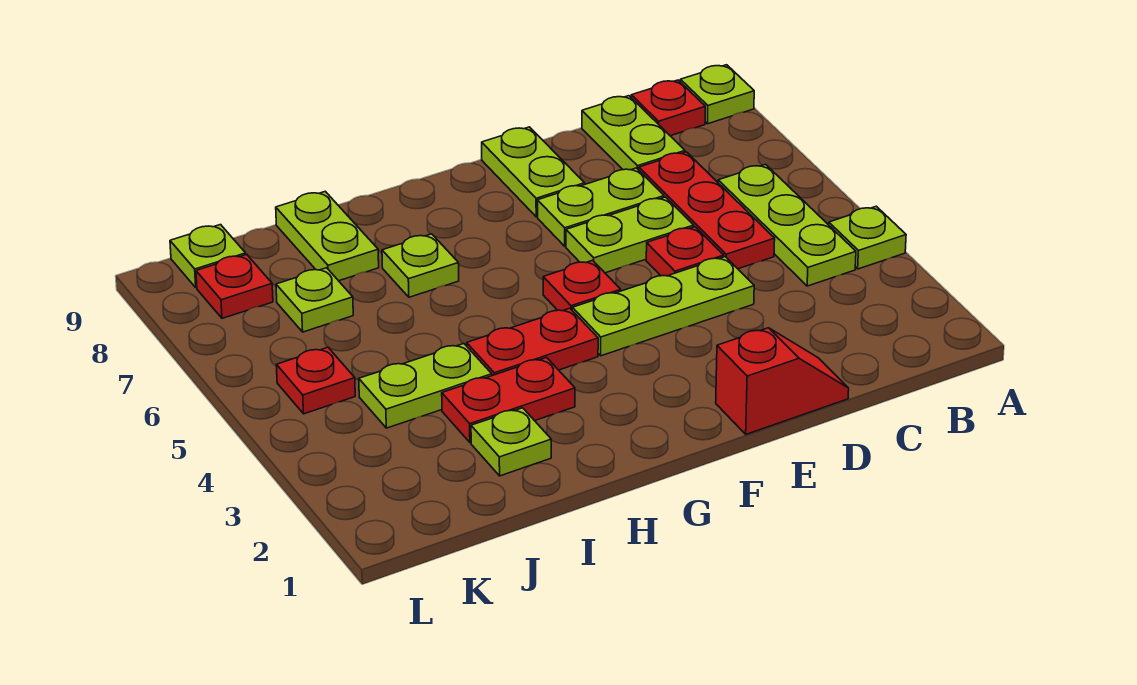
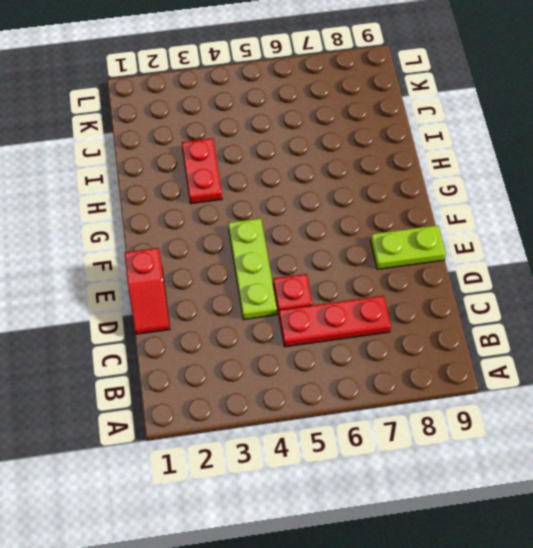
none -> lime 1x1 plate [829,206,906,269]
none -> lime 1x1 plate [680,65,754,124]
none -> lime 1x3 plate [718,165,856,286]

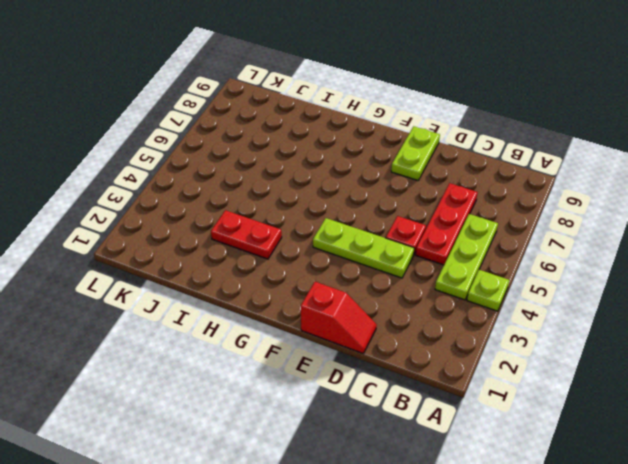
none -> lime 1x1 plate [680,65,754,124]
none -> red 1x1 plate [631,80,705,136]
none -> lime 1x2 plate [582,96,685,170]

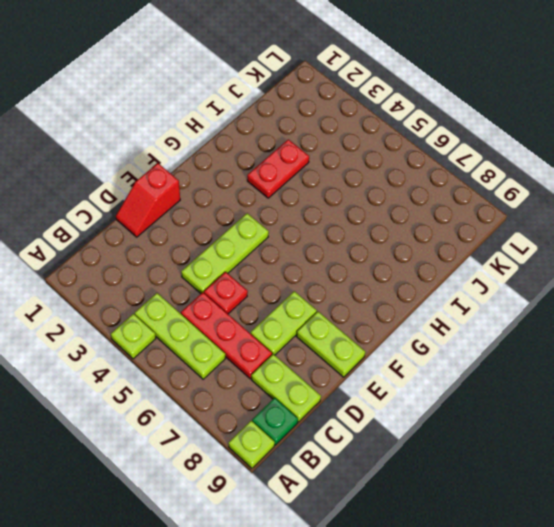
green 1x1 plate [252,398,298,445] -> red 1x1 plate [631,80,705,136]
none -> lime 1x2 plate [566,197,694,273]
none -> red 1x1 plate [543,260,621,311]
none -> red 1x2 plate [467,308,598,376]

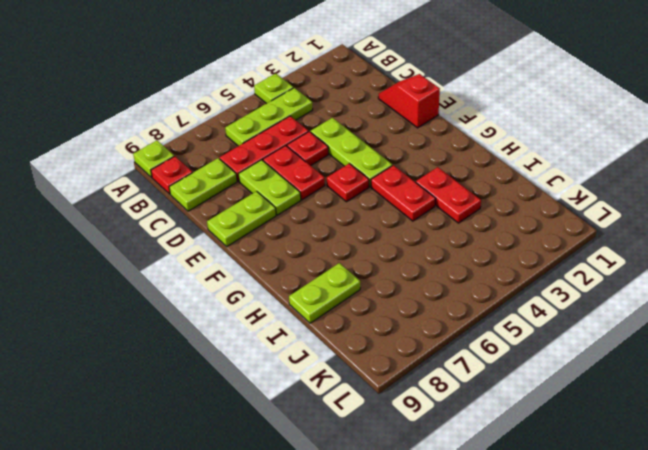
red 1x2 plate [263,146,325,200] -> lime 1x2 plate [566,197,694,273]
none -> lime 1x1 plate [382,234,459,297]
none -> lime 1x1 plate [471,408,551,476]
none -> lime 1x2 plate [359,343,492,428]

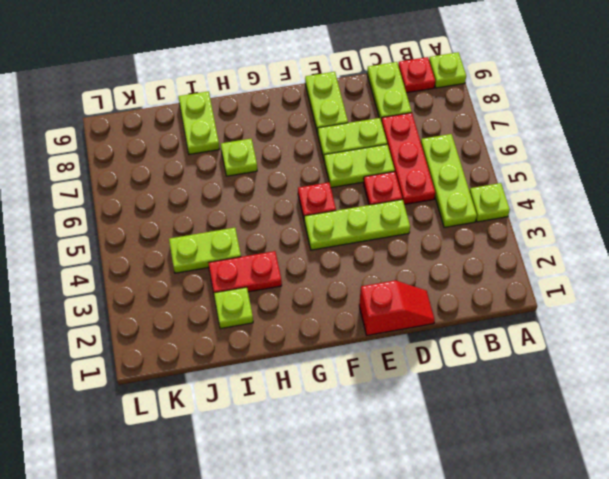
none -> red 1x2 plate [467,308,598,376]
none -> lime 1x1 plate [276,268,353,332]
none -> red 1x1 plate [276,347,355,414]

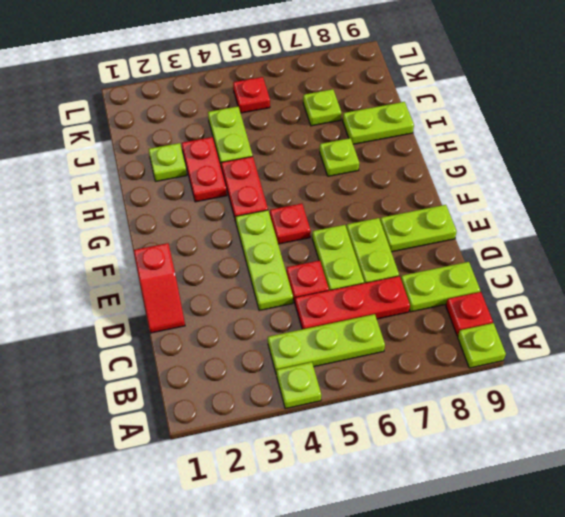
none -> red 1x1 plate [196,255,273,318]
none -> lime 1x1 plate [170,225,246,288]

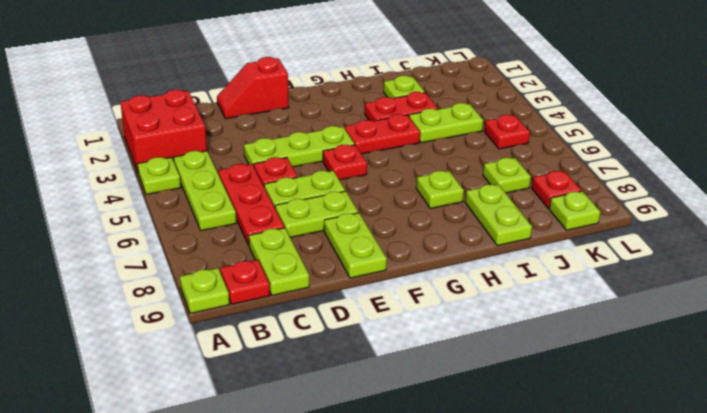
red 2x2 brick [120,90,207,172] -> none

